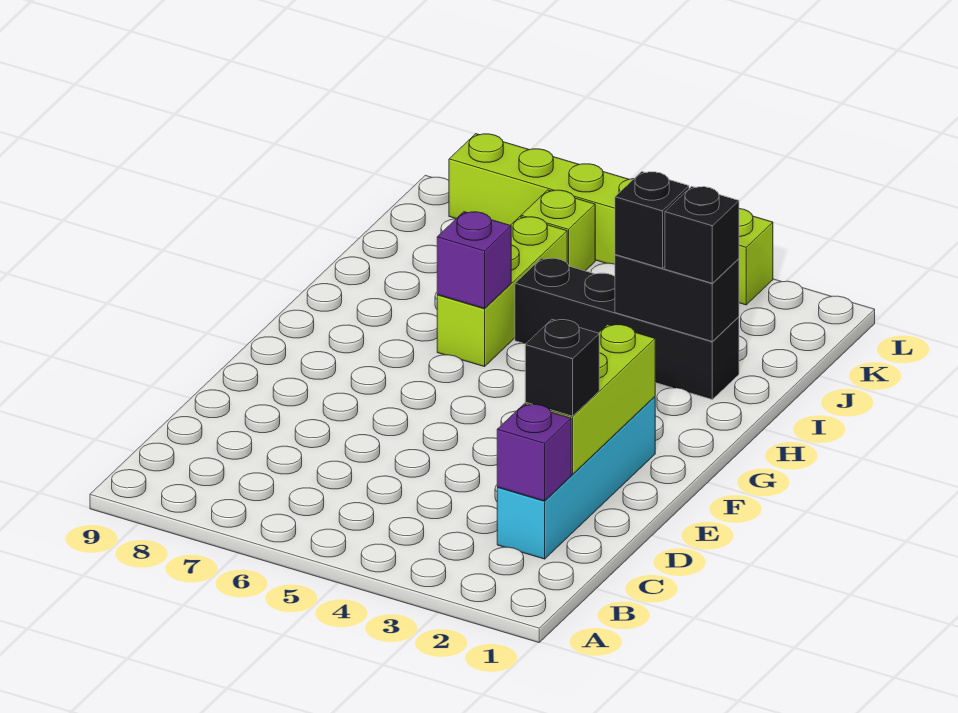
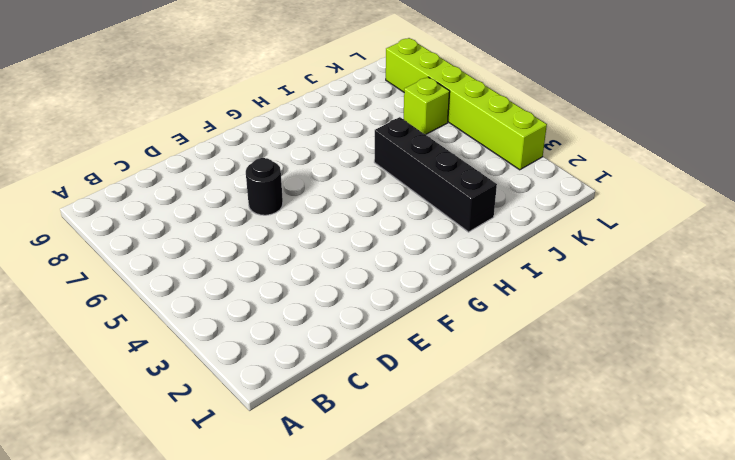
black 1x1 round brick [246,158,283,215] -> none
none -> cyan 1x4 brick [497,397,655,559]
none -> lime 1x3 brick [437,217,567,367]
none -> purple 1x1 brick [497,404,571,501]

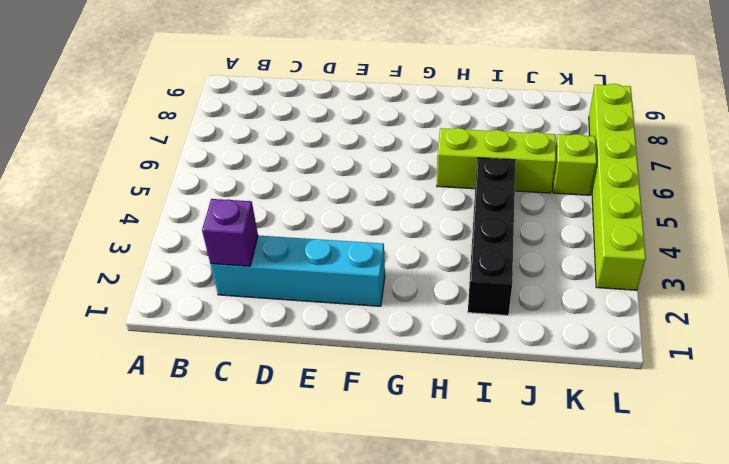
none -> lime 1x3 brick [525,324,655,474]
none -> purple 1x1 brick [437,212,511,308]
none -> black 1x2 brick [615,255,739,341]

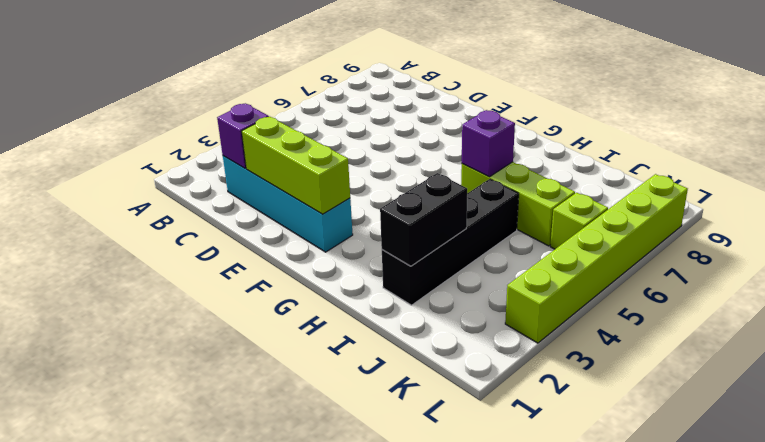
none -> black 1x1 brick [525,320,599,416]
none -> black 1x1 brick [665,186,739,283]
none -> black 1x1 brick [615,172,689,268]

